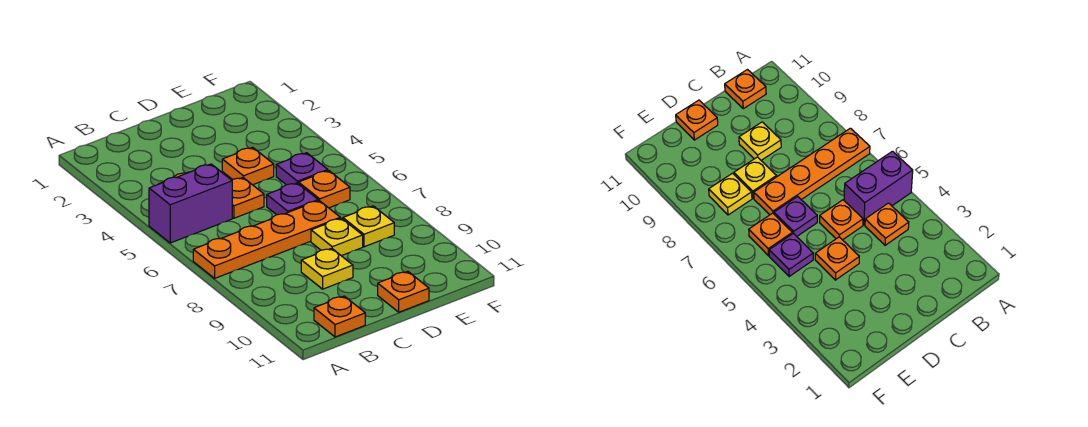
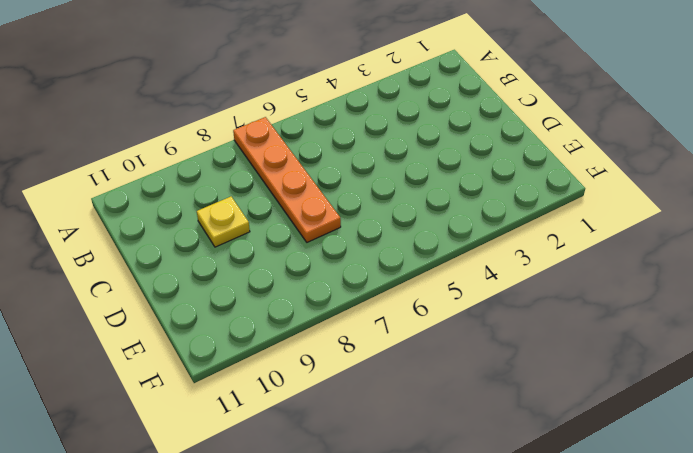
none -> purple 1x2 brick [149,164,232,243]
none -> orange 1x1 plate [865,203,909,245]
none -> orange 1x1 plate [314,296,365,337]

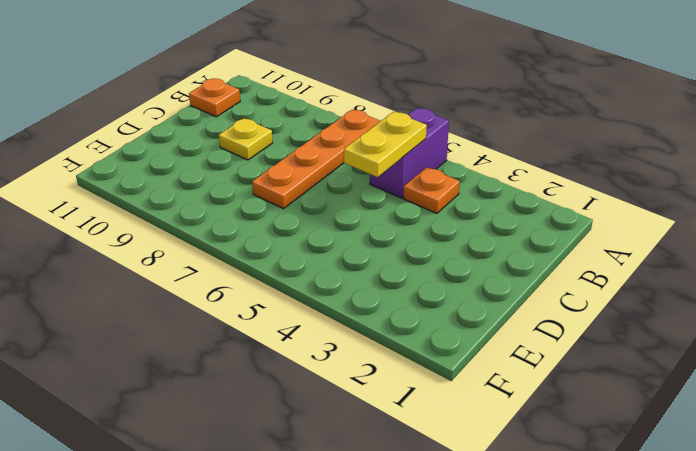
yellow 1x2 plate [344,112,427,177] -> none
none -> orange 1x1 plate [232,178,264,218]
none -> orange 1x1 plate [222,147,274,185]
none -> purple 1x1 plate [267,183,318,215]

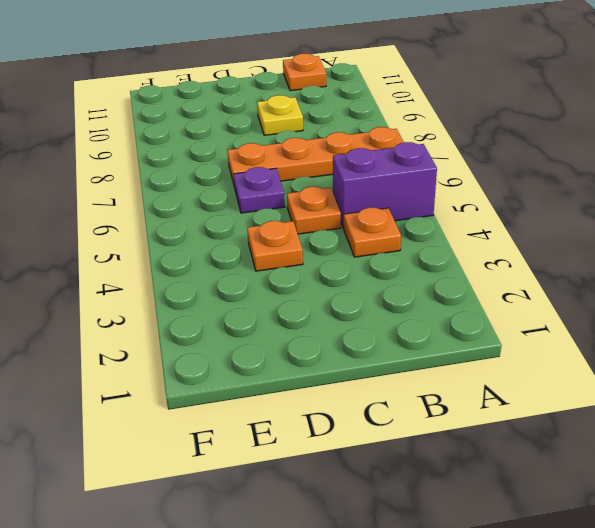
none -> yellow 1x1 plate [311,218,363,256]
none -> orange 1x1 plate [378,271,429,312]
none -> purple 1x1 plate [276,153,328,185]

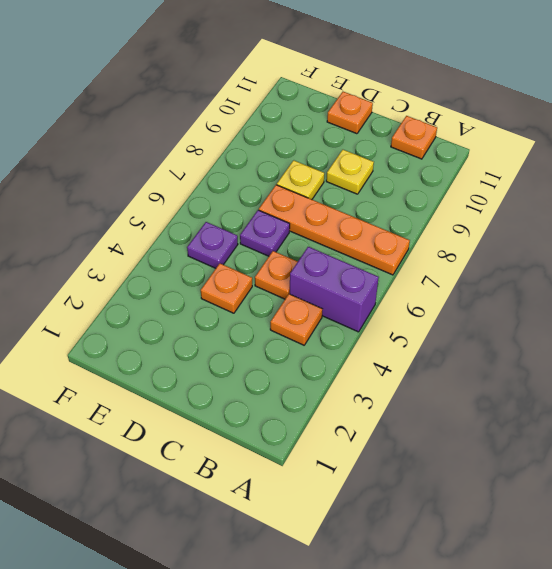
none -> orange 1x1 plate [299,171,350,208]
none -> yellow 1x1 plate [343,206,394,247]

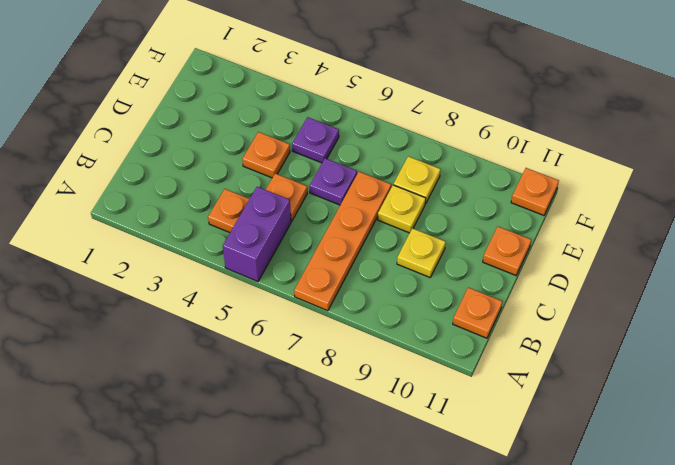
orange 1x1 plate [511,168,559,215] -> orange 1x1 plate moved to [299,171,350,208]

